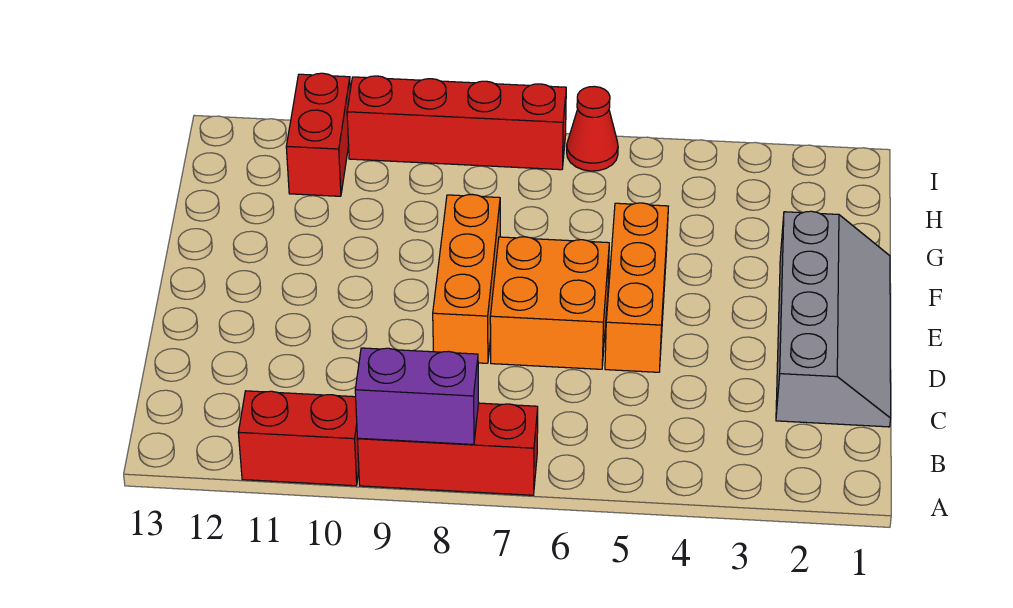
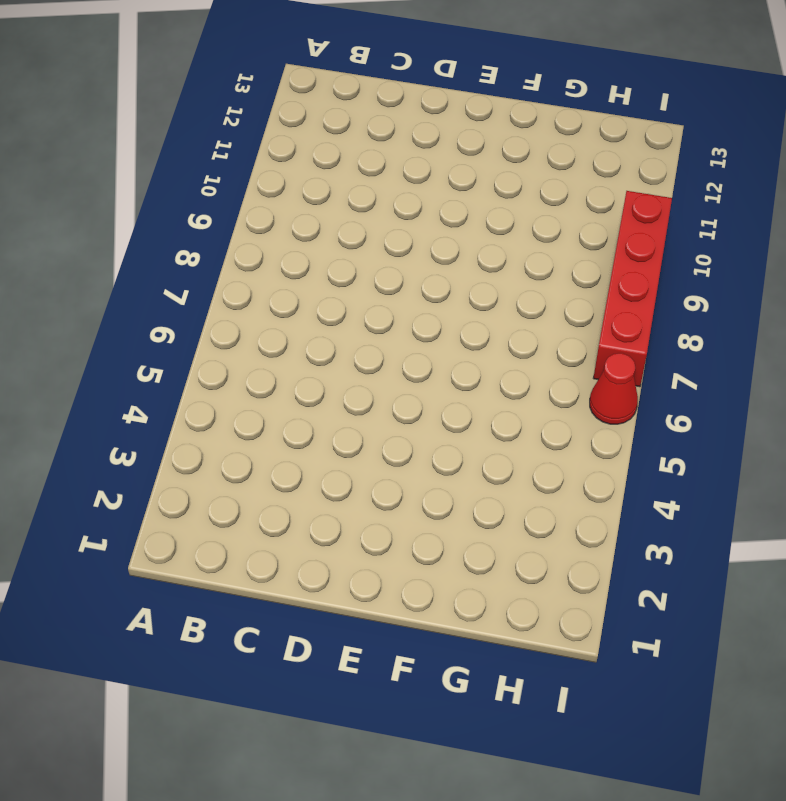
none -> red 1x3 brick [358,403,538,495]
none -> red 1x2 brick [238,391,359,486]

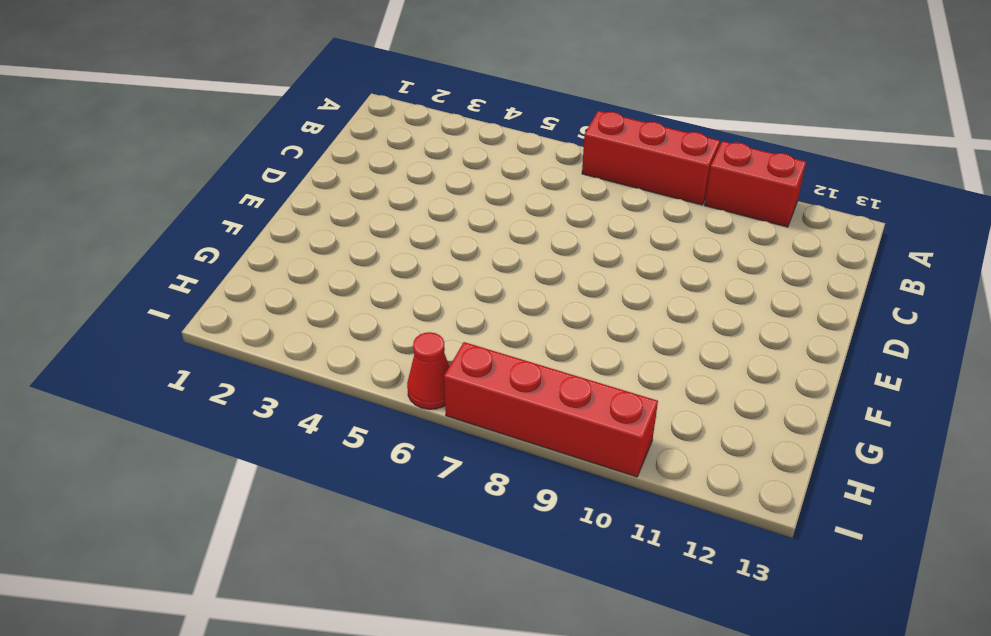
none -> grey 2x4 slope [776,211,891,427]
none -> orange 1x3 brick [605,203,668,372]

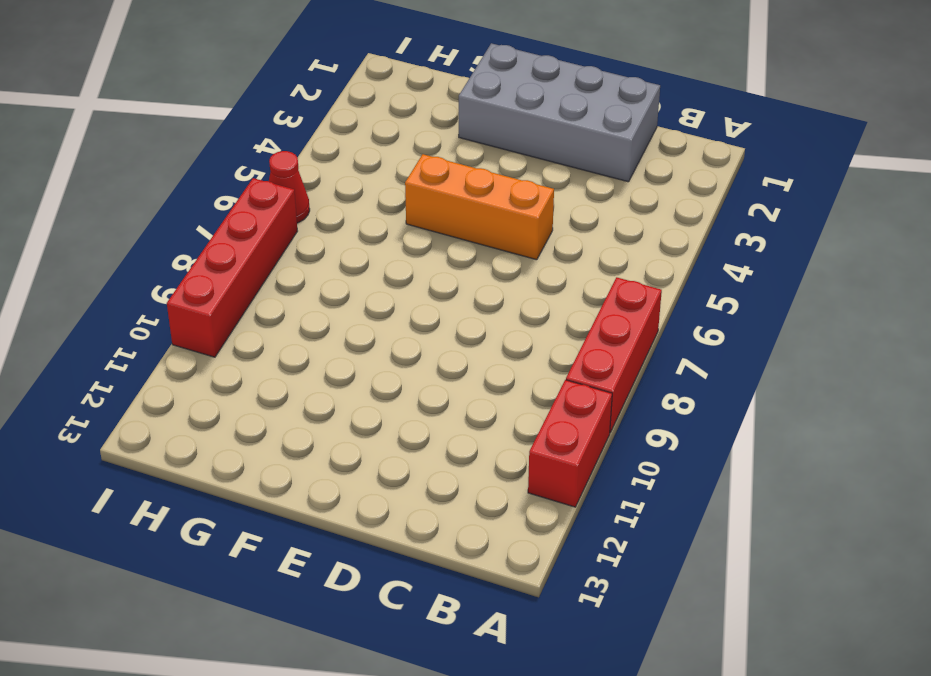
grey 2x4 brick [459,43,660,182] -> grey 2x4 slope [776,211,891,427]
none -> orange 2x2 brick [490,237,609,369]
none -> orange 1x3 brick [433,195,500,363]

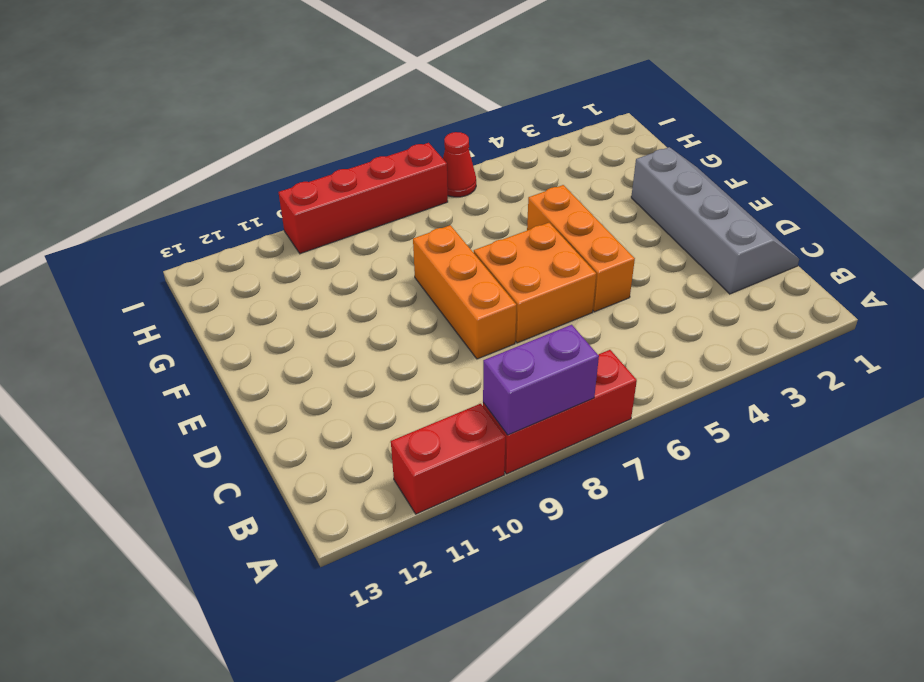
none -> red 1x2 brick [286,73,350,196]

